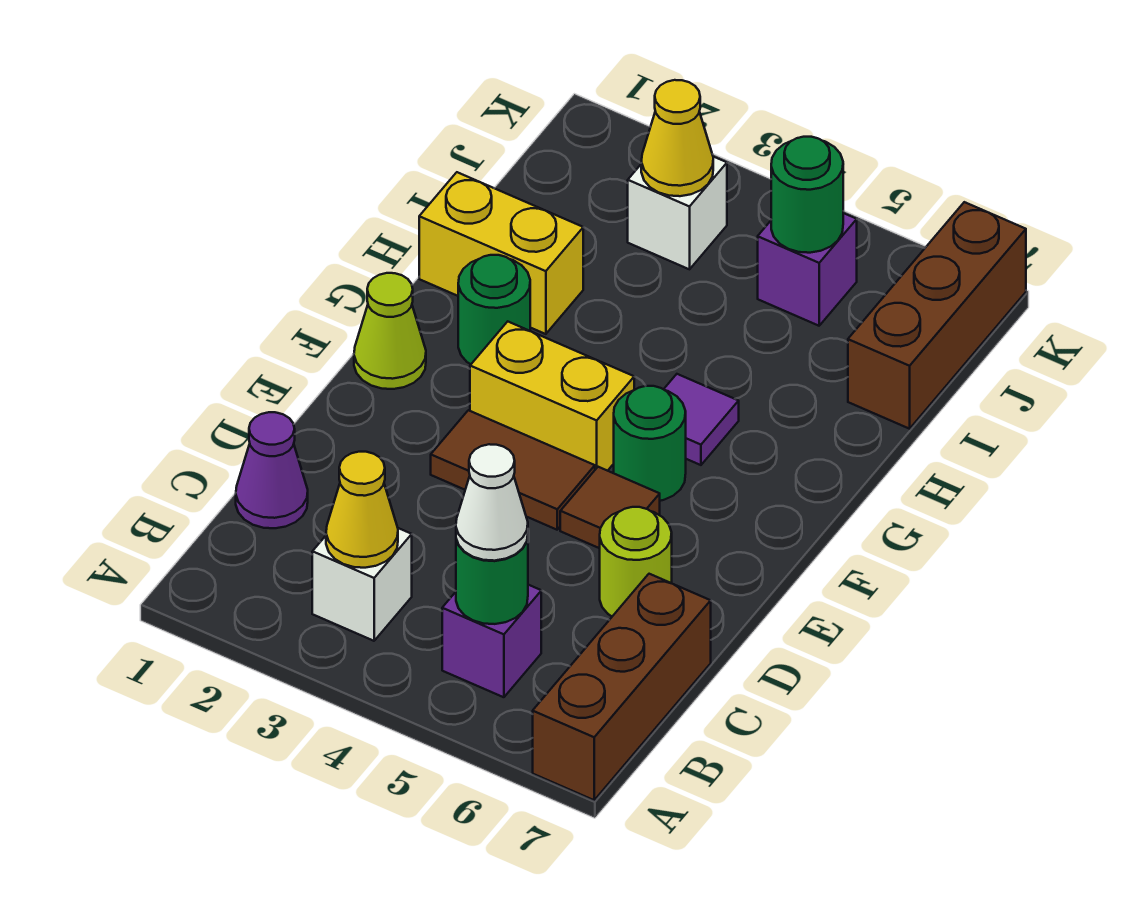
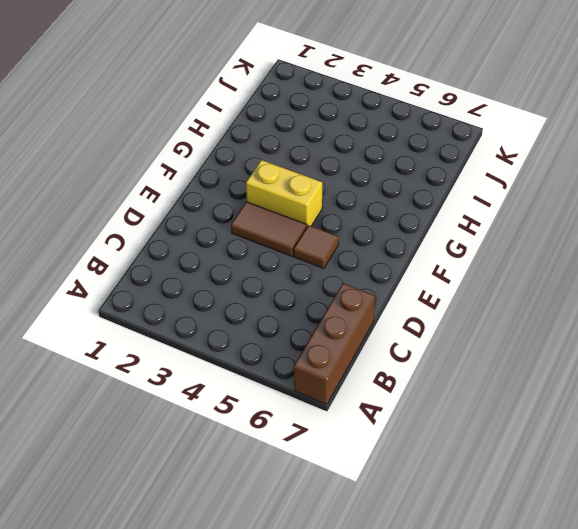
none -> white 1x1 brick [312,528,412,641]
none -> purple 1x1 brick [442,585,541,697]
none -> purple 1x1 cone [236,412,308,528]

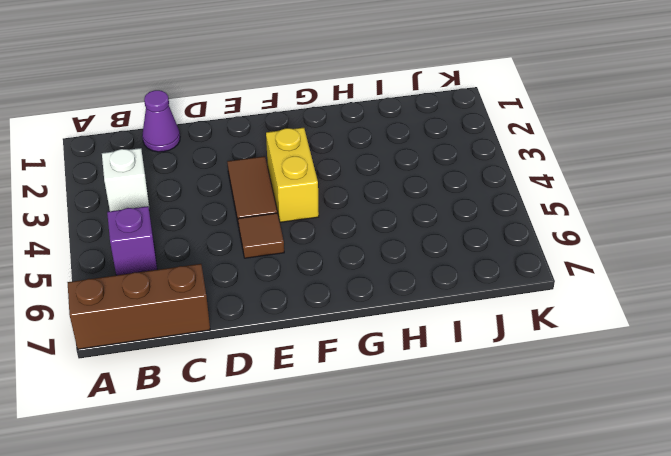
none -> lime 1x1 round brick [600,507,672,616]
none -> lime 1x1 cone [354,273,426,389]
none -> green 1x1 round brick [614,386,686,501]

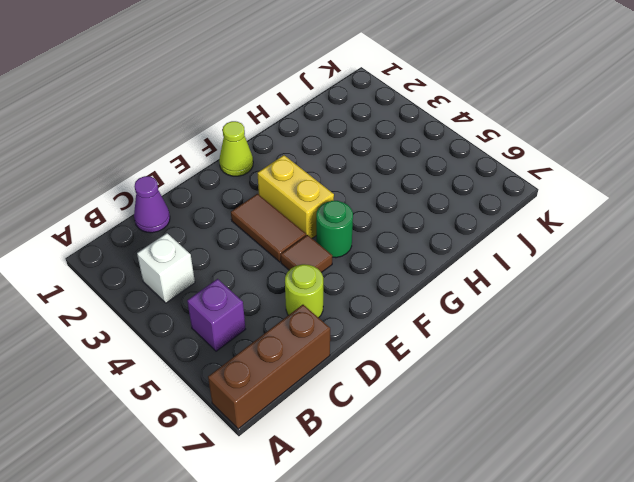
none -> green 1x1 round brick [458,255,530,364]
none -> purple 1x1 tile [664,374,739,465]
none -> yellow 1x2 brick [419,172,583,334]

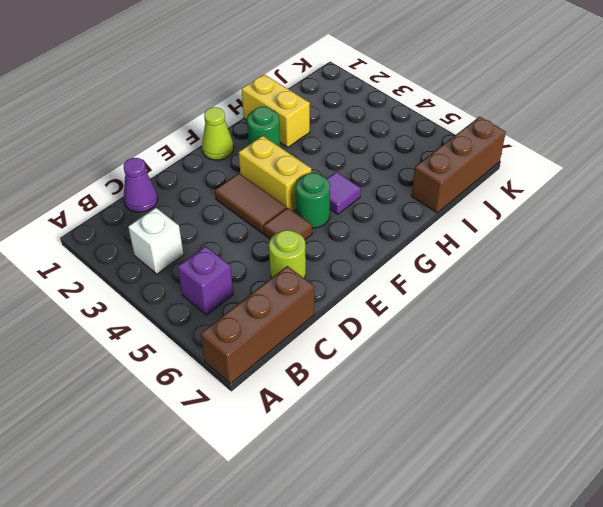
none -> white 1x1 brick [628,157,727,269]
none -> purple 1x1 brick [758,213,857,326]
none -> yellow 1x1 cone [326,452,398,568]

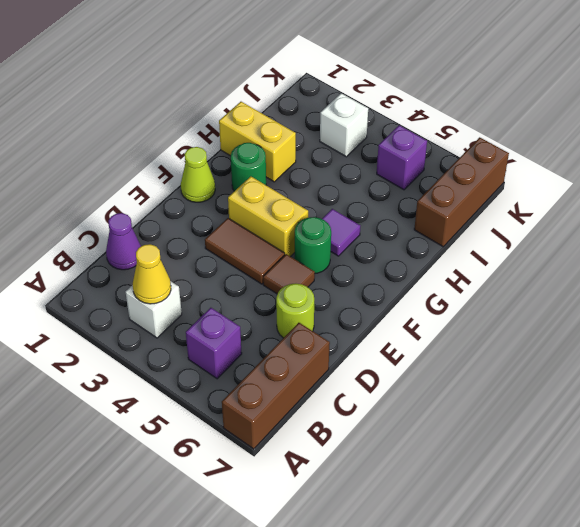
none -> green 1x1 round brick [456,536,528,624]
none -> yellow 1x1 cone [641,80,713,196]
none -> green 1x1 round brick [771,137,843,253]

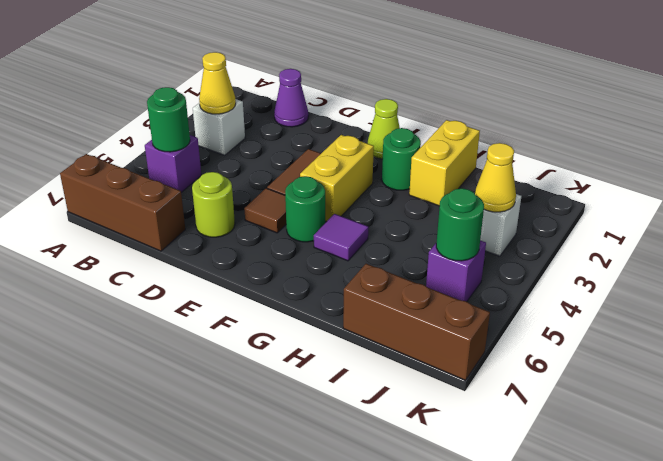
none -> white 1x1 cone [456,444,528,561]

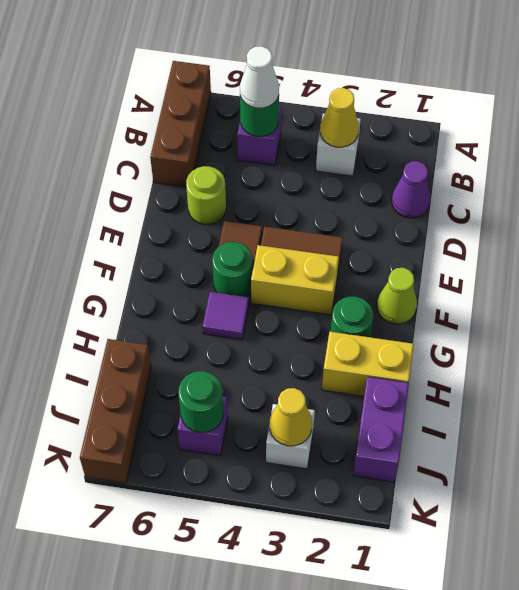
purple 1x2 brick [353,377,409,482] -> none

